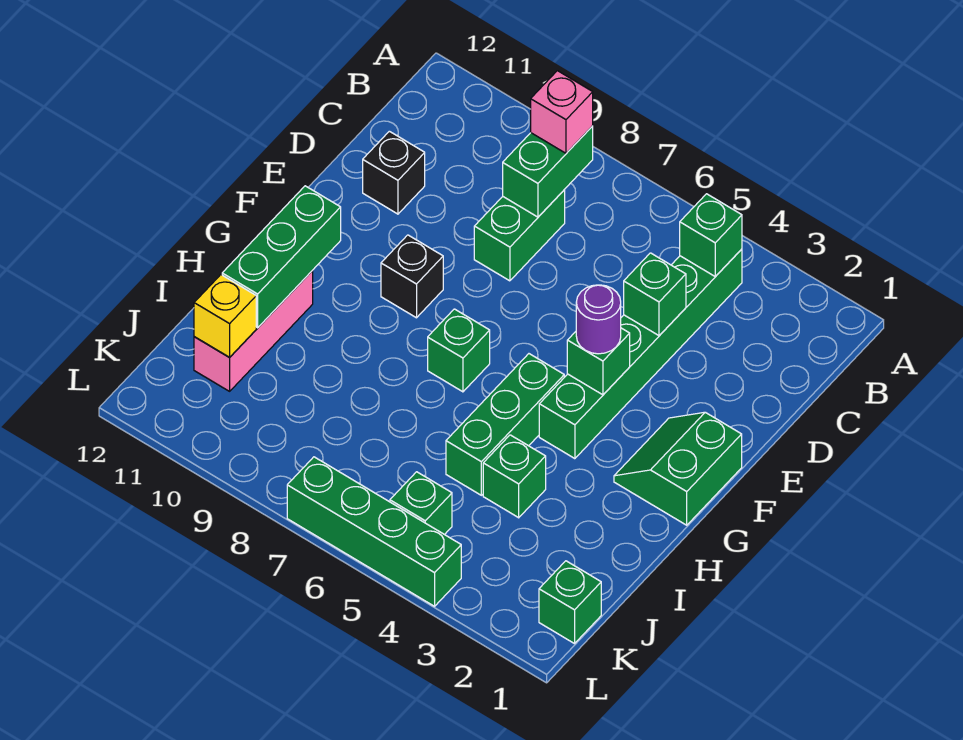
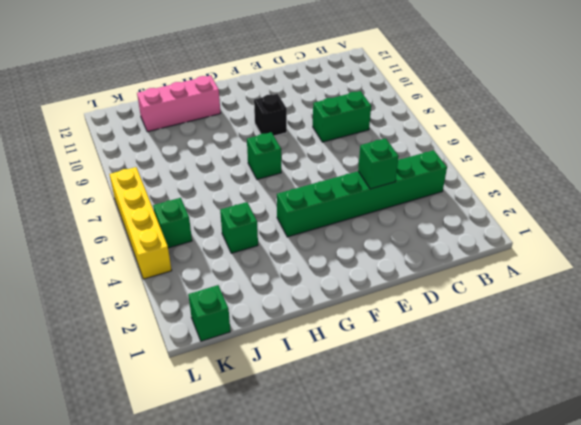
yellow 1x4 brick [109,167,172,279] -> green 1x4 brick [287,457,461,606]
none -> black 1x1 brick [363,131,425,214]
none -> green 2x2 slope [614,412,742,525]
none -> green 1x3 brick [446,354,564,495]

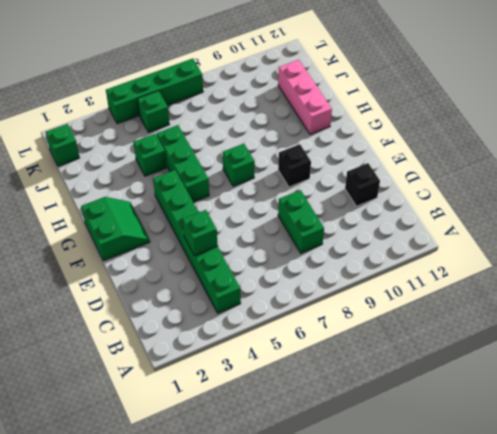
none -> green 1x1 brick [680,194,742,277]
none -> green 1x2 brick [503,126,593,217]
none -> green 1x1 brick [567,328,630,395]

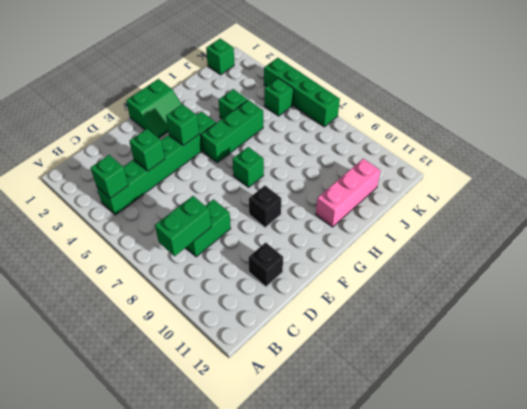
none -> green 1x3 brick [222,186,341,328]
none -> yellow 1x1 brick [194,275,256,357]
none -> pink 1x1 brick [531,71,593,153]

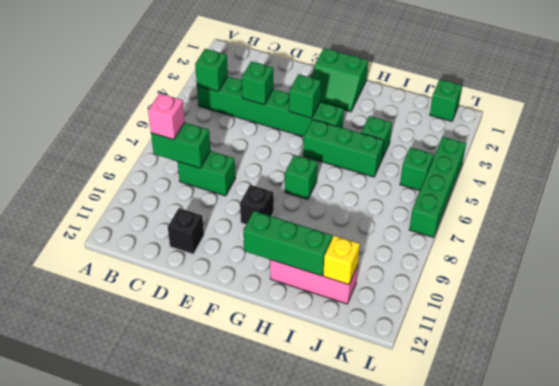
none -> purple 1x1 round brick [576,285,621,354]

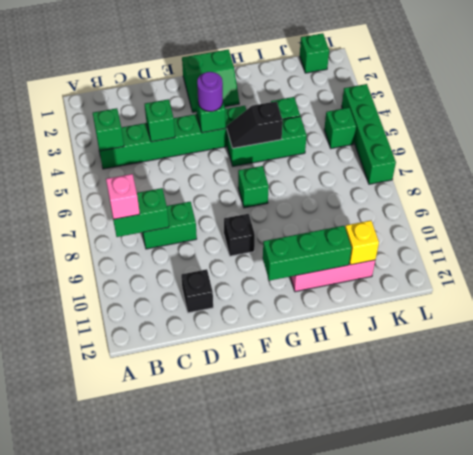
black 1x2 slope [227,101,283,148] -> none

